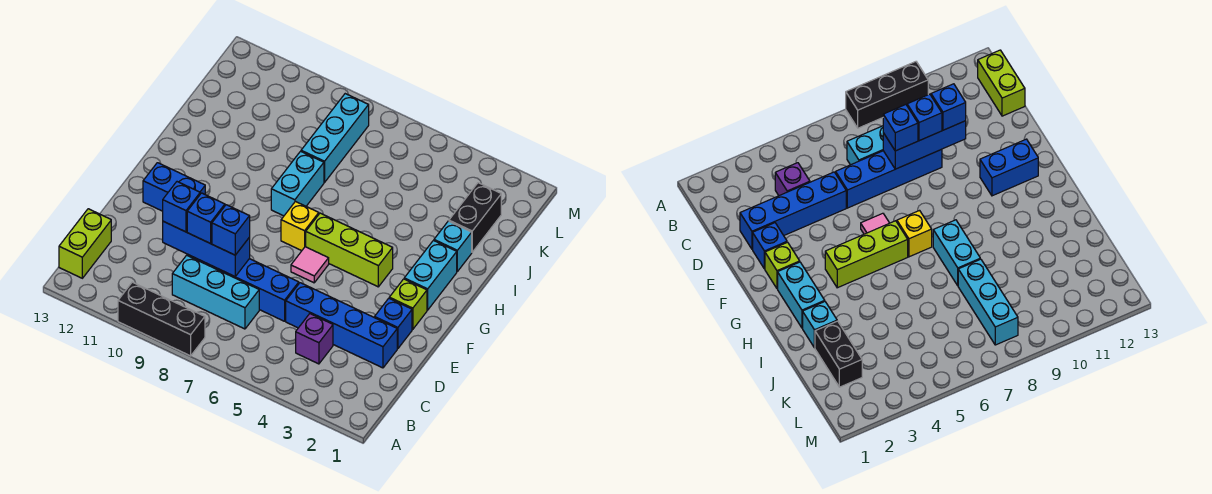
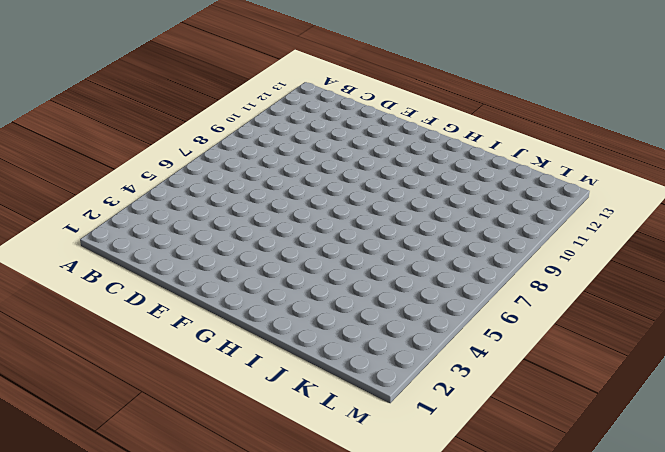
none -> black 1x3 brick [118,282,205,356]
none -> lime 1x2 brick [59,209,111,278]
none -> purple 1x1 brick [296,314,333,364]

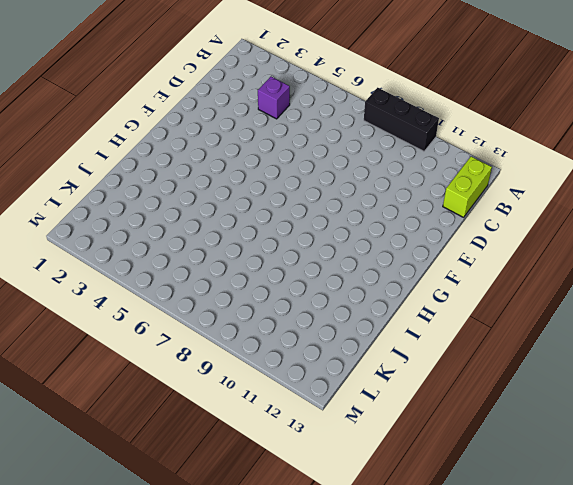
none -> cyan 1x3 brick [172,255,259,329]
none -> blue 1x4 brick [286,283,397,368]
none -> blue 1x4 brick [187,254,299,321]

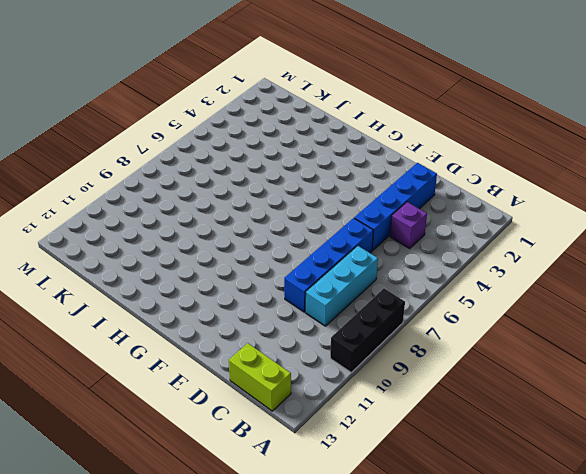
none -> blue 1x1 brick [375,298,412,349]
none -> lime 1x1 brick [389,279,427,329]
none -> pink 1x1 tile [291,247,329,283]

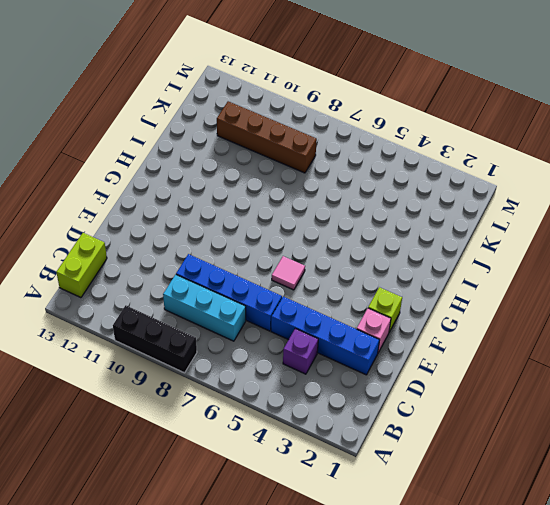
pink 1x1 brick [357,308,391,353] -> blue 1x1 brick [375,298,412,349]
brown 1x4 brick [217,101,317,173] -> cyan 1x3 brick [301,94,369,182]
none -> blue 1x2 brick [143,163,205,211]
none -> cyan 1x2 brick [404,241,457,310]
none -> lime 1x3 brick [306,213,393,287]

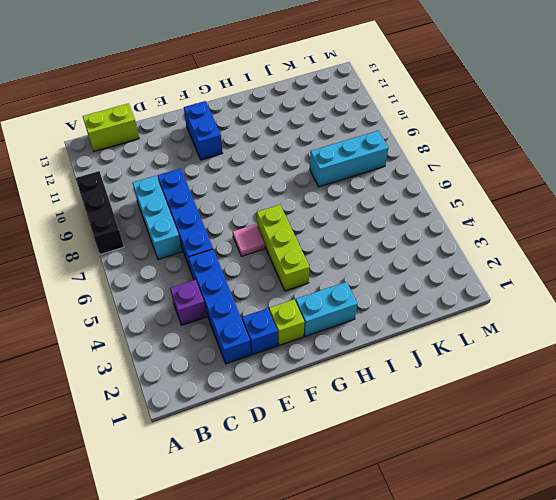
none -> yellow 1x1 brick [281,202,319,251]
none -> cyan 1x2 brick [271,151,324,216]
none -> cyan 1x1 brick [434,221,472,271]

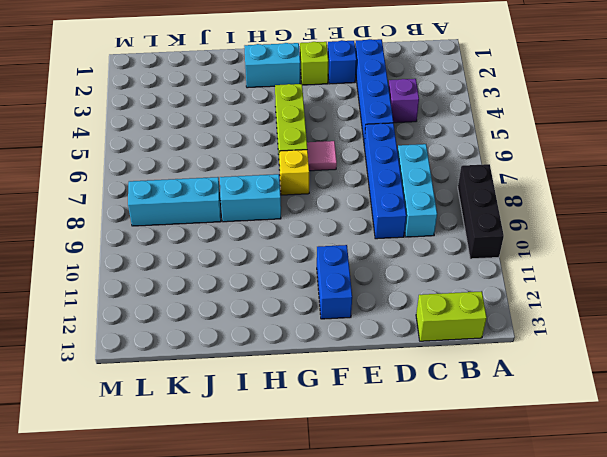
none -> cyan 1x1 brick [434,221,472,271]
none -> black 1x2 brick [449,183,501,252]
none -> blue 1x3 brick [163,221,250,277]

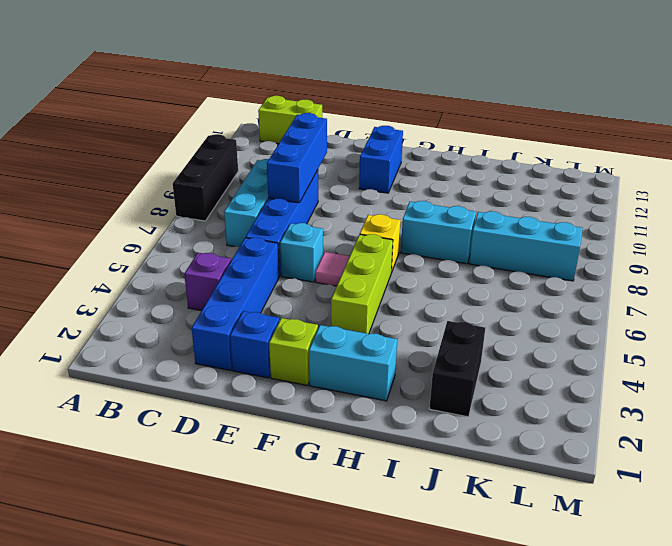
cyan 1x1 brick [280,223,323,282] -> cyan 1x1 brick moved to [434,221,472,271]
black 1x2 brick [429,321,485,417] -> black 1x2 brick turned to [449,183,501,252]
none -> blue 1x1 brick [212,205,250,255]
none -> blue 1x1 brick [187,193,225,244]
none -> blue 1x1 brick [163,182,200,232]

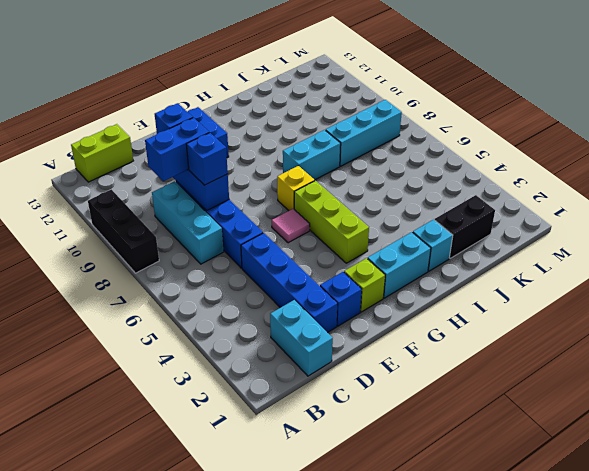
cyan 1x2 brick [270,300,333,376] -> none
blue 1x2 brick [145,118,210,181] -> blue 1x1 brick [187,193,225,244]
none -> purple 1x1 brick [296,314,333,364]

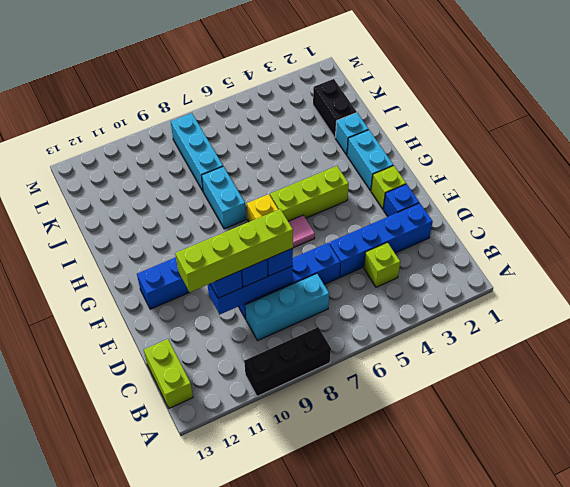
lime 1x1 brick [364,242,400,287] -> purple 1x1 brick [296,314,333,364]
lime 1x4 brick [175,209,293,292] -> none

